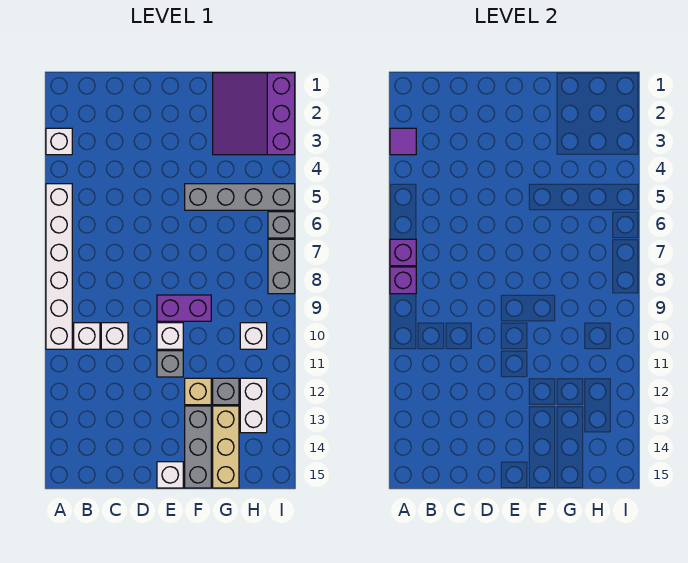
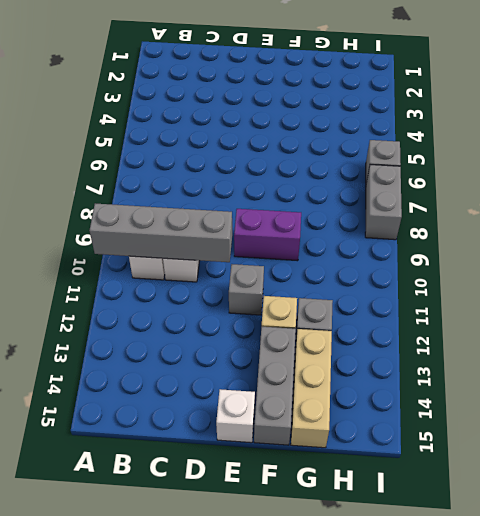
grey 1x4 brick [89,203,232,262] -> grey 1x4 brick moved to [185,184,295,210]
none -> white 1x1 brick [46,128,72,155]
none -> white 1x6 brick [46,184,72,349]
none -> white 1x1 brick [157,323,183,349]

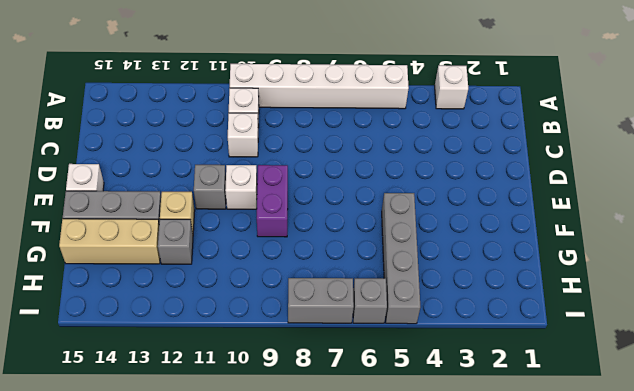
none -> purple 3x3 slope [213,73,295,155]
none -> white 1x1 brick [240,323,267,349]
none -> white 1x2 brick [240,378,267,433]

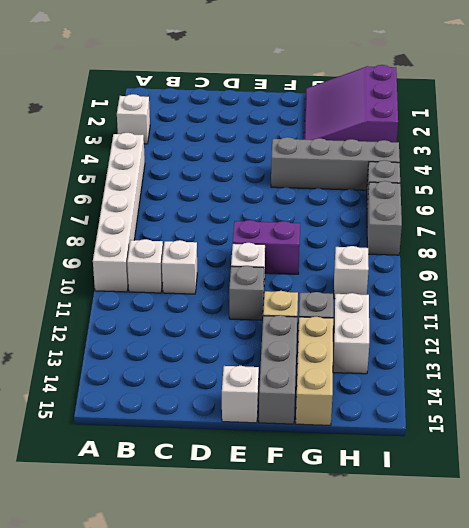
none -> purple 1x1 tile [390,128,416,155]
none -> purple 1x1 brick [390,239,416,266]
none -> purple 1x1 brick [390,267,416,294]

